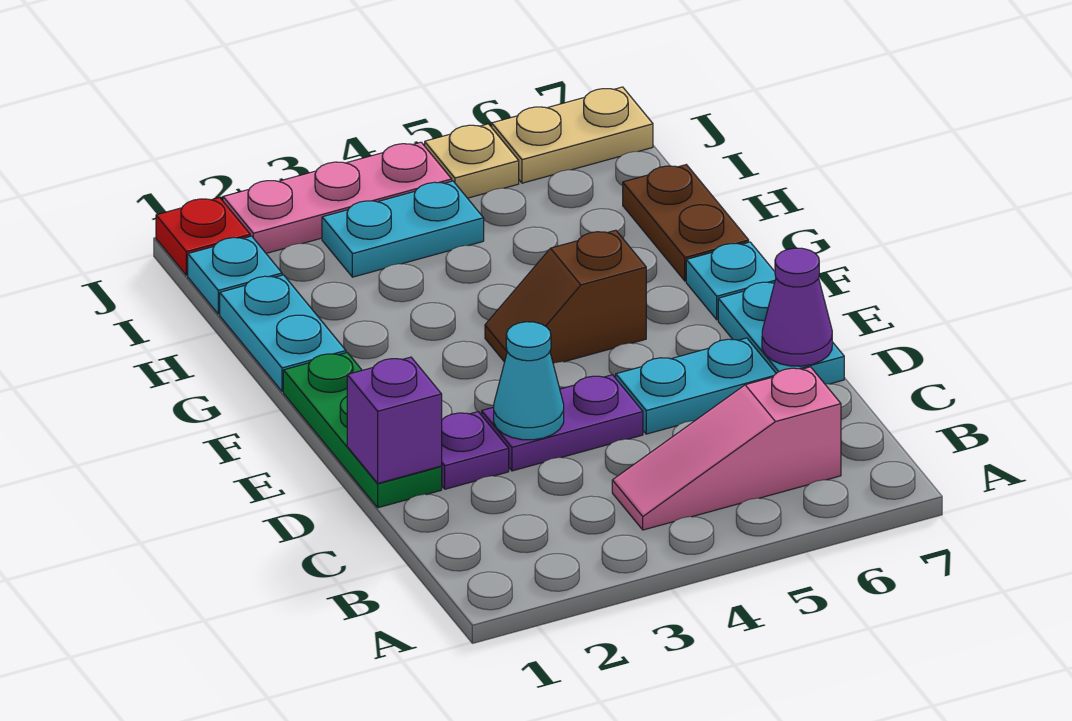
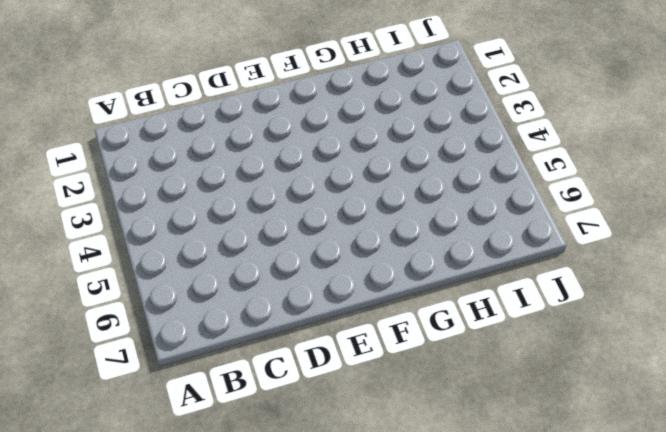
none -> pink 1x3 slope [612,367,841,530]
none -> green 1x3 plate [283,353,442,508]
none -> purple 1x1 plate [441,412,509,489]

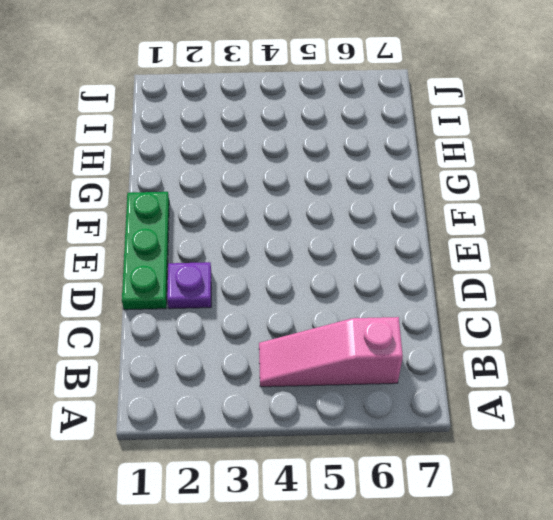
none -> purple 1x2 plate [482,375,643,471]
none -> cyan 1x2 plate [616,338,776,434]
none -> cyan 1x2 plate [718,282,844,384]

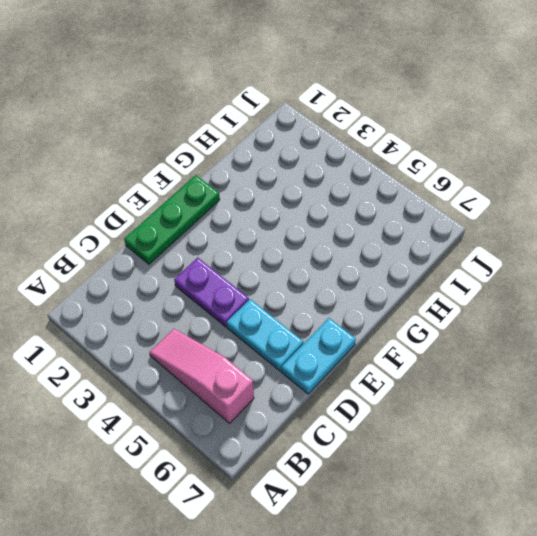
none -> purple 1x1 plate [441,412,509,489]
none -> brown 1x2 slope [485,230,646,363]
none -> cyan 1x1 plate [686,242,776,320]

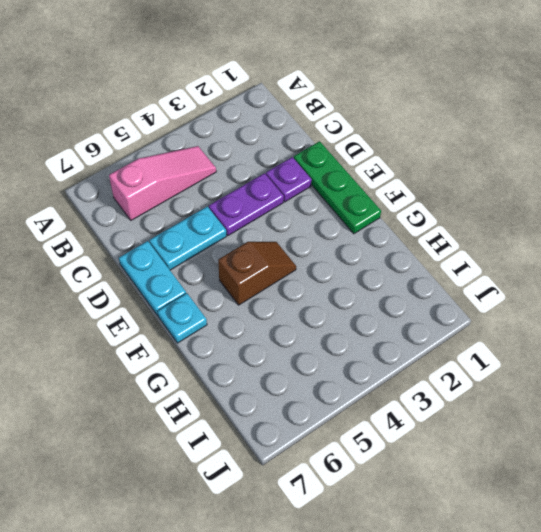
none -> cyan 1x2 plate [220,275,346,391]
none -> brown 1x2 plate [623,165,749,281]
none -> cyan 1x1 plate [188,236,282,314]

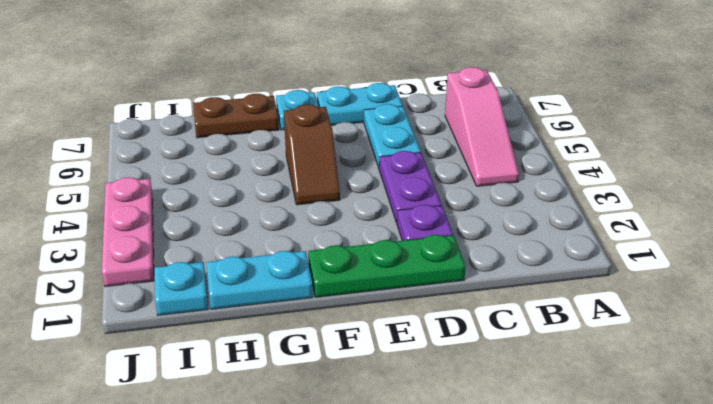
none -> cyan 1x2 plate [322,181,484,277]
none -> red 1x1 plate [156,197,250,275]
none -> tan 1x1 plate [425,124,519,198]

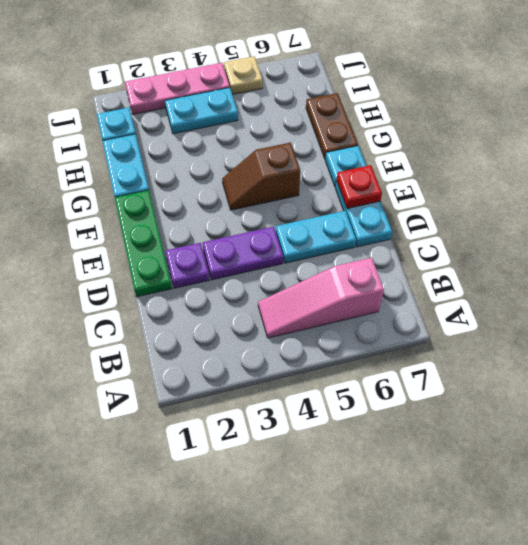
red 1x1 plate [337,165,382,208] -> red 1x1 plate moved to [156,197,250,275]
none -> tan 1x2 plate [492,87,653,183]
none -> purple 1x1 brick [347,357,442,483]
none -> cyan 1x1 cone [494,322,564,440]

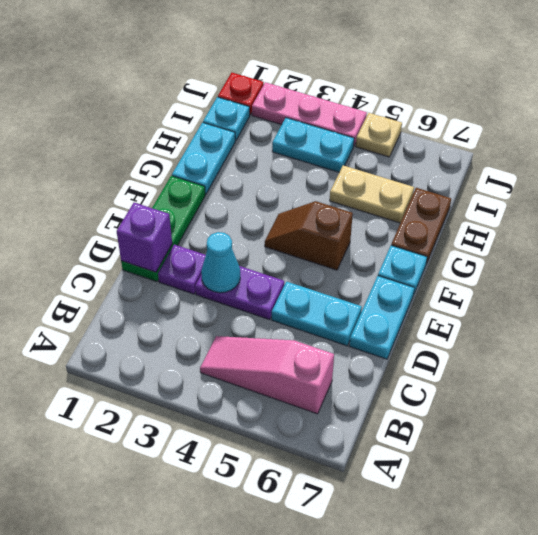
tan 1x2 plate [330,165,414,223] -> tan 1x2 plate moved to [492,87,653,183]
none -> purple 1x1 cone [762,248,832,366]

